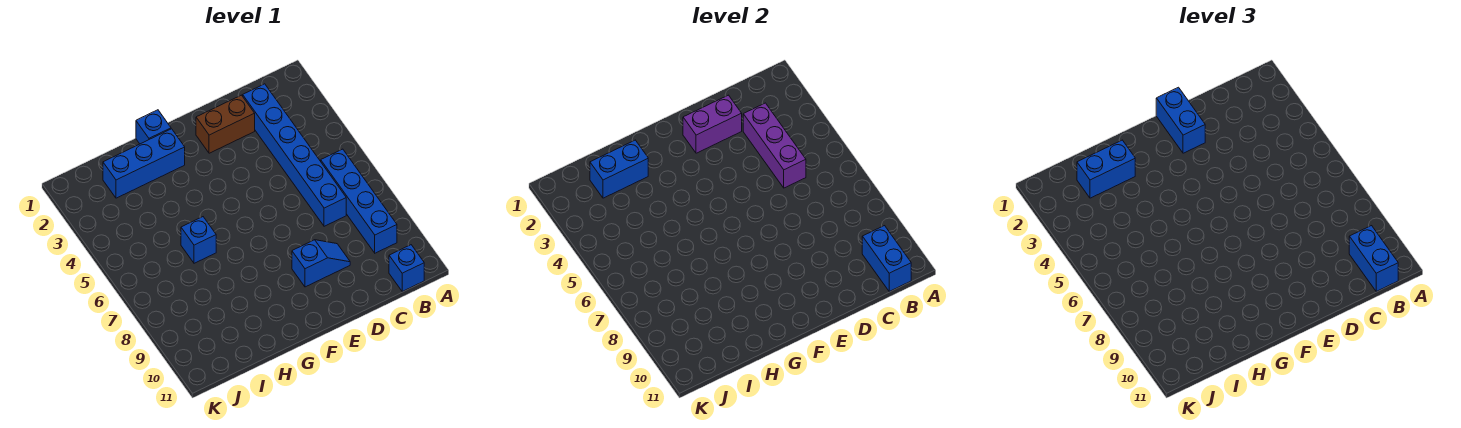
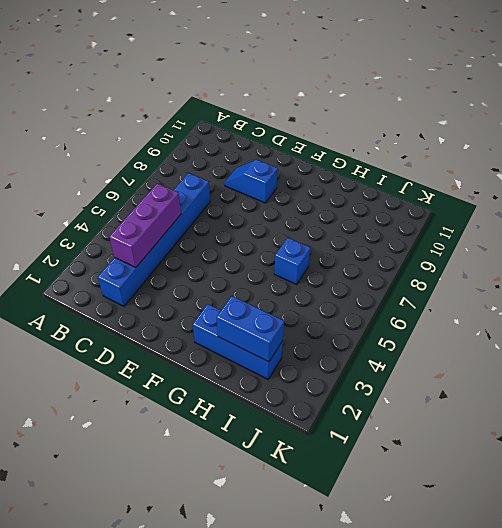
none -> blue 1x4 brick [321,149,397,253]
none -> blue 1x1 brick [389,245,424,291]
none -> brown 1x2 brick [196,95,255,153]

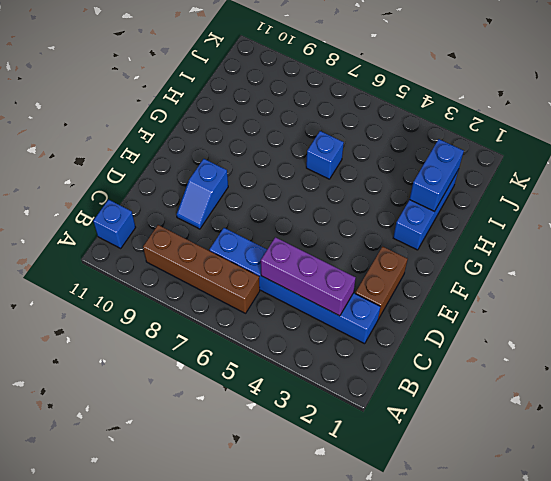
brown 1x4 brick [143,225,260,313] -> blue 1x4 brick [321,149,397,253]
none -> blue 1x1 brick [136,110,171,144]
none -> blue 1x2 brick [862,226,911,291]
none -> purple 1x2 brick [683,95,742,153]

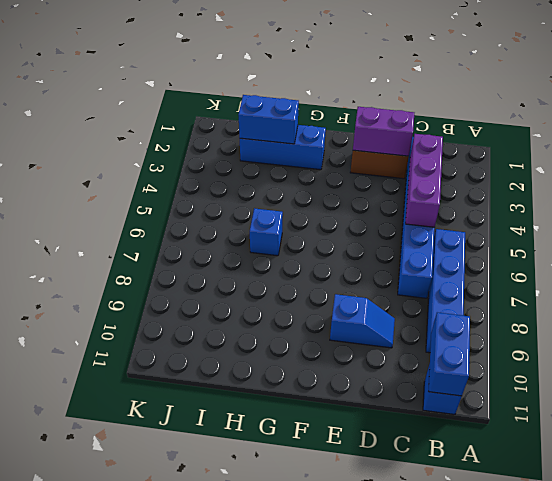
none -> blue 1x1 brick [136,110,171,144]
none -> blue 1x2 brick [1349,226,1398,291]
none -> blue 1x2 brick [1156,87,1205,153]

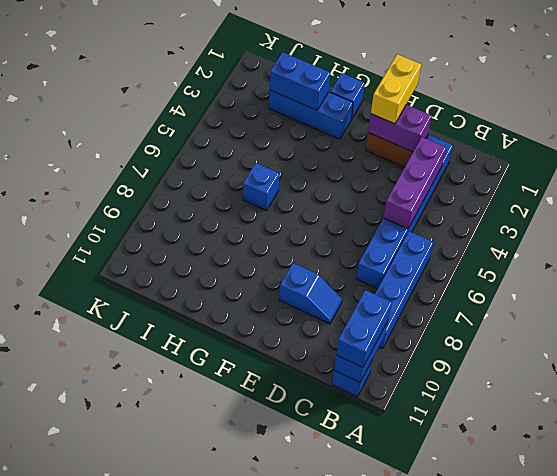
yellow 1x2 brick [371,54,421,124] -> blue 1x2 brick [1156,87,1205,153]
none -> blue 1x2 brick [1077,140,1135,198]

